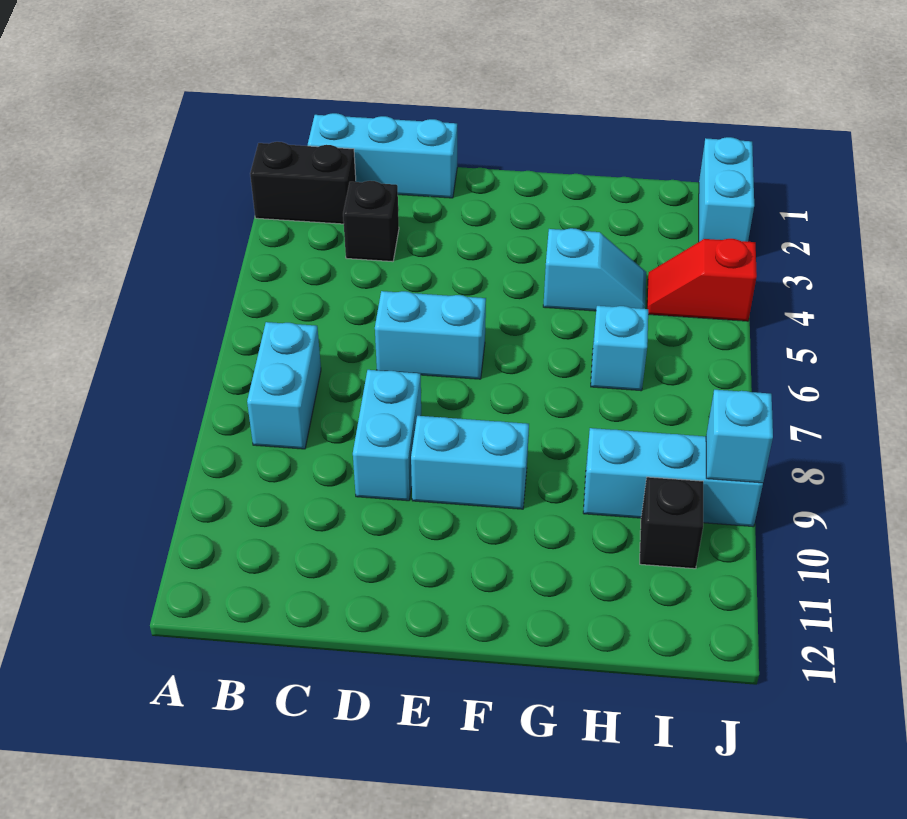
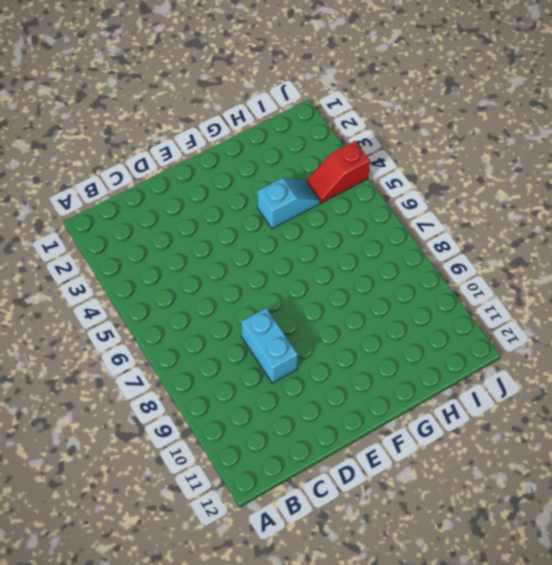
none -> black 1x2 brick [250,142,356,224]
none -> cyan 1x3 brick [308,113,457,198]
none -> cyan 1x2 brick [247,322,321,449]

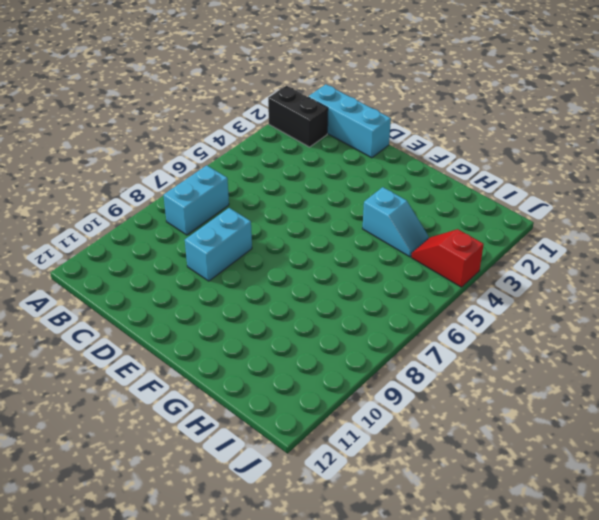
none -> black 1x1 brick [343,181,399,262]
none -> cyan 1x2 brick [375,291,486,379]
none -> cyan 1x2 brick [411,416,529,509]

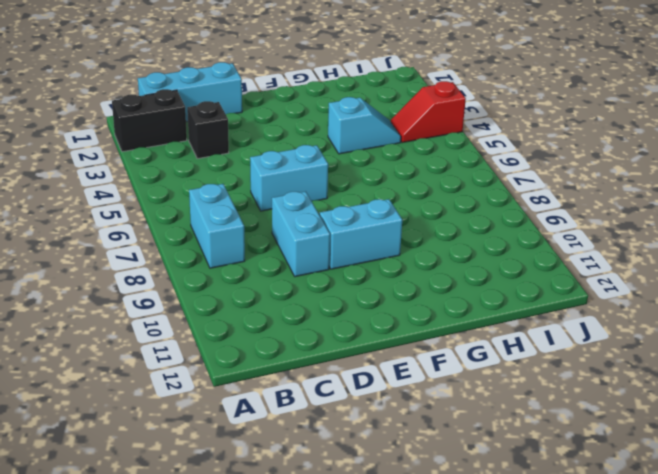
none -> cyan 1x1 brick [591,306,648,391]
none -> cyan 1x3 brick [583,428,763,527]
none -> black 1x1 brick [640,477,703,569]

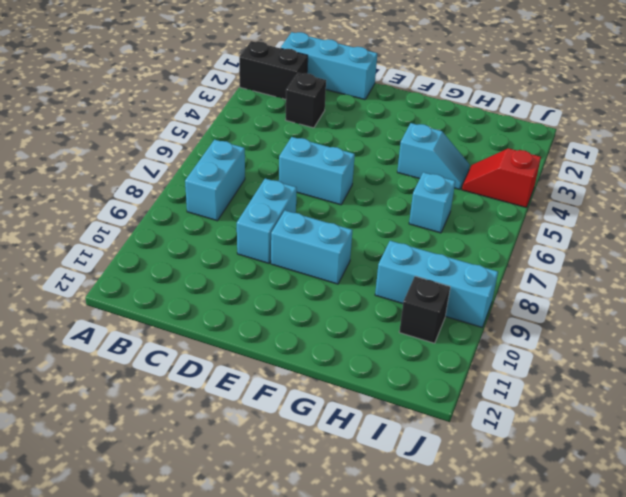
none -> cyan 1x2 brick [699,137,754,242]
none -> cyan 1x1 brick [706,390,773,483]

